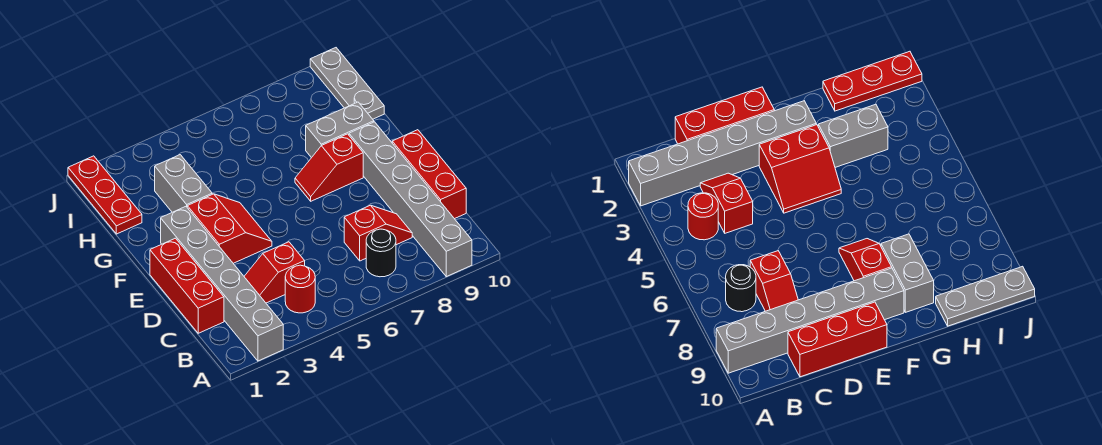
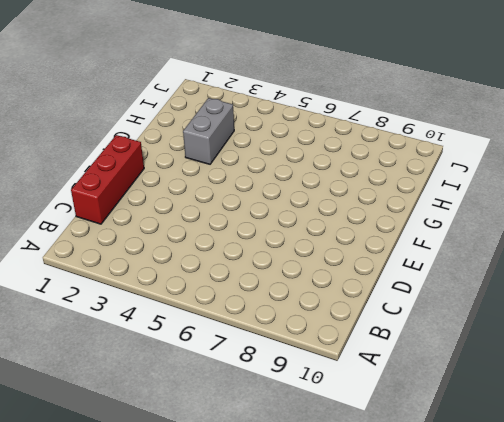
none -> grey 1x6 brick [161,207,283,361]
none -> grey 1x6 brick [349,122,472,277]
none -> red 1x1 round brick [285,265,315,313]

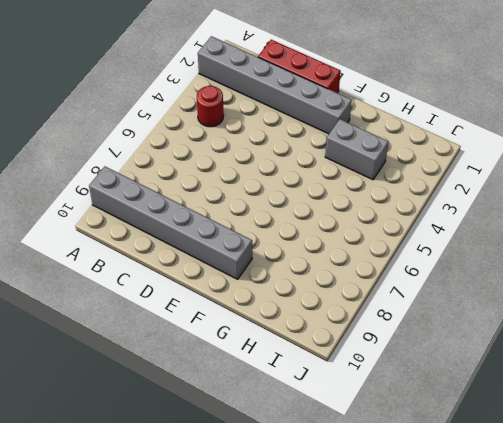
none -> black 1x1 round brick [366,229,396,277]
none -> red 1x2 slope [244,242,305,303]
none -> red 1x2 slope [344,205,412,261]

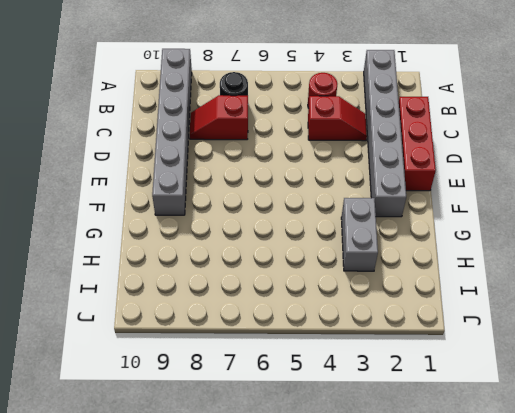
none -> red 1x3 brick [392,130,466,219]
none -> red 2x2 slope [187,194,272,263]
none -> red 1x2 slope [295,134,363,201]

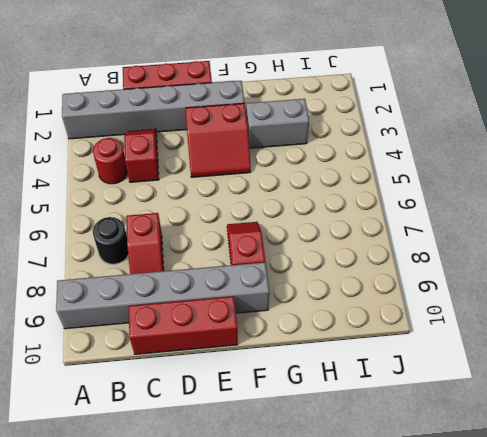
none -> grey 1x2 brick [306,102,374,158]
none -> red 1x3 plate [68,156,142,234]
none -> grey 1x3 plate [310,48,384,119]

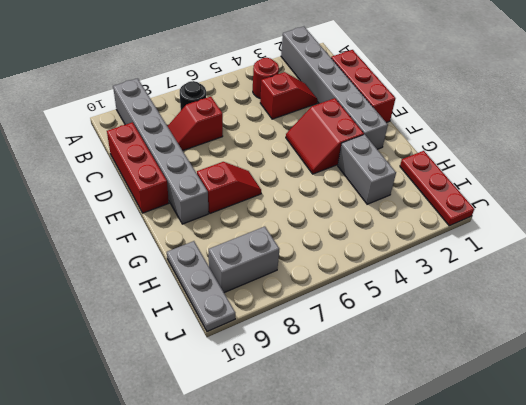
grey 1x2 brick [209,227,279,293] -> grey 1x2 brick moved to [306,102,374,158]

